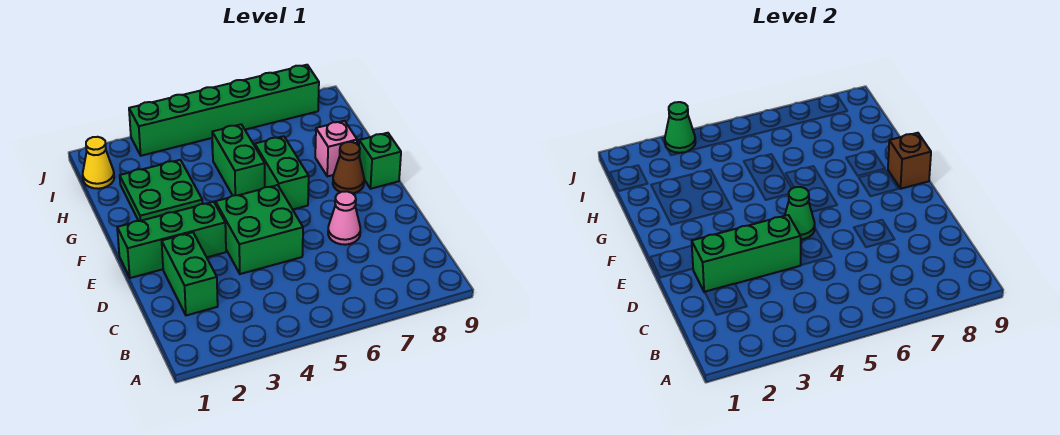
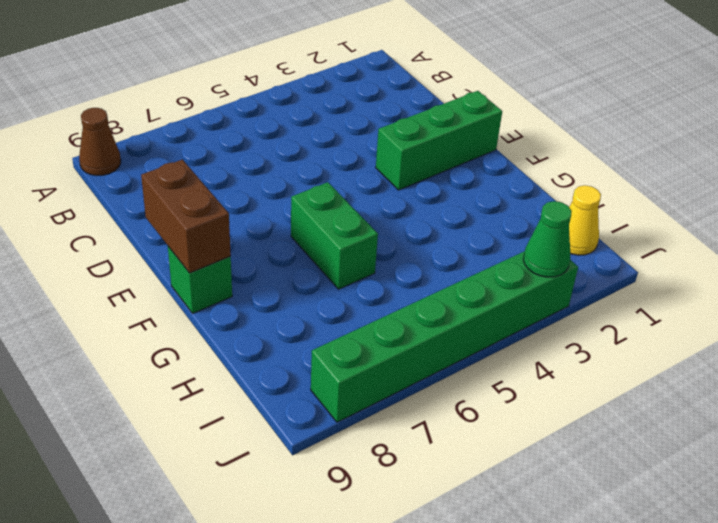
brown 1x1 cone [79,108,121,176] -> brown 1x1 cone moved to [333,142,364,193]
brown 1x2 brick [141,160,231,273] -> brown 1x1 brick [888,133,931,189]
none -> green 1x2 brick [162,232,218,315]
none -> green 2x2 brick [216,185,303,274]
none -> pink 1x1 cone [328,191,360,245]

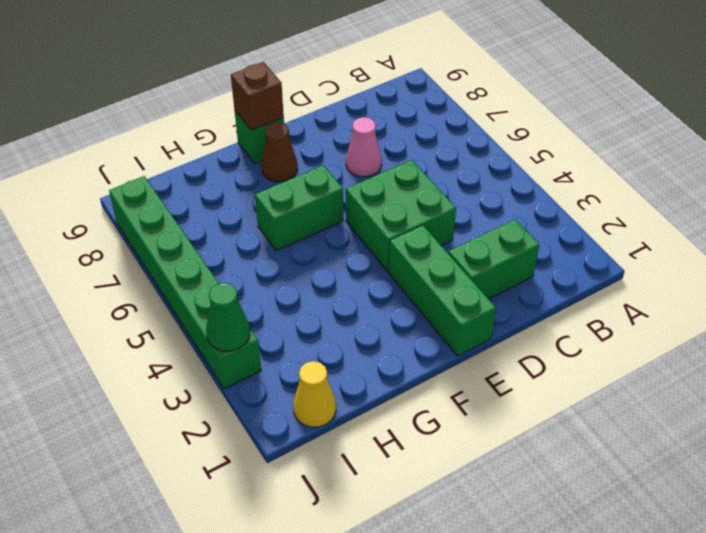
none -> green 2x2 plate [120,160,202,221]
none -> green 1x2 brick [212,124,265,196]
none -> pink 1x1 brick [315,121,357,176]

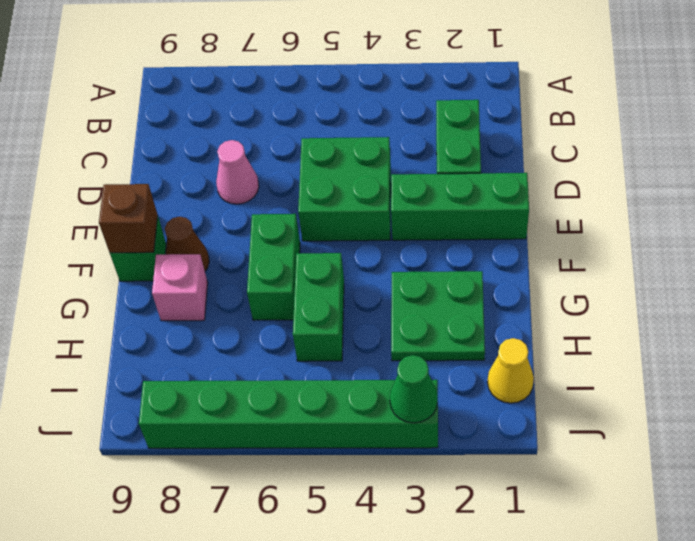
none -> green 1x3 brick [692,215,801,292]
none -> green 1x1 cone [785,187,815,239]

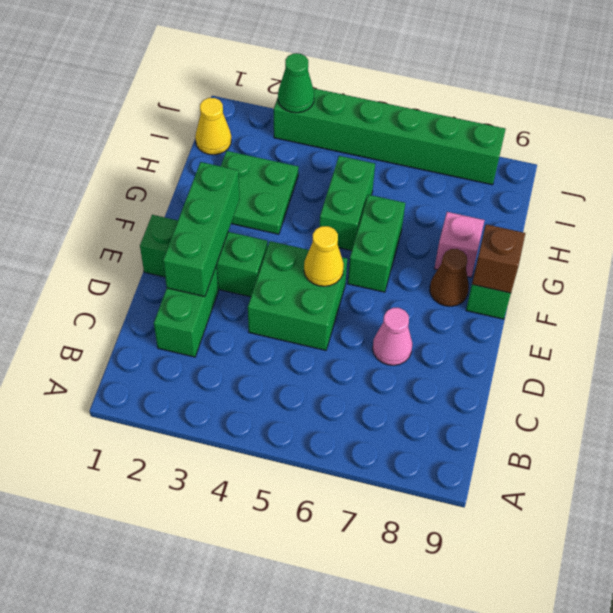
green 1x3 brick [163,162,240,297] -> green 1x3 brick turned to [692,215,801,292]
yellow 1x1 cone [304,226,344,286] -> green 1x1 cone [785,187,815,239]

